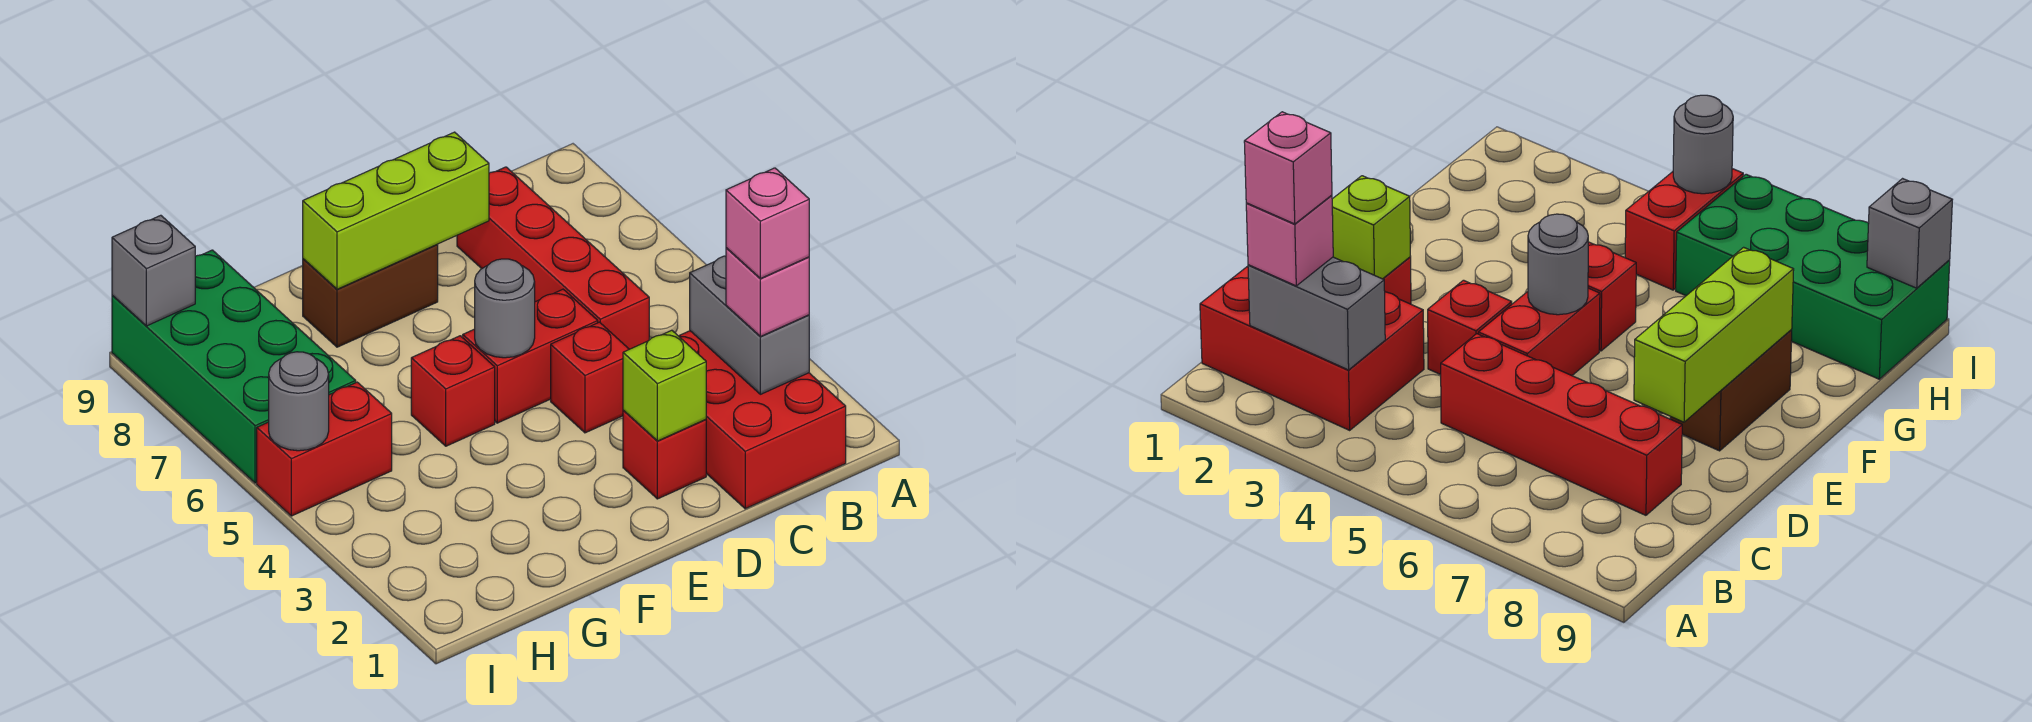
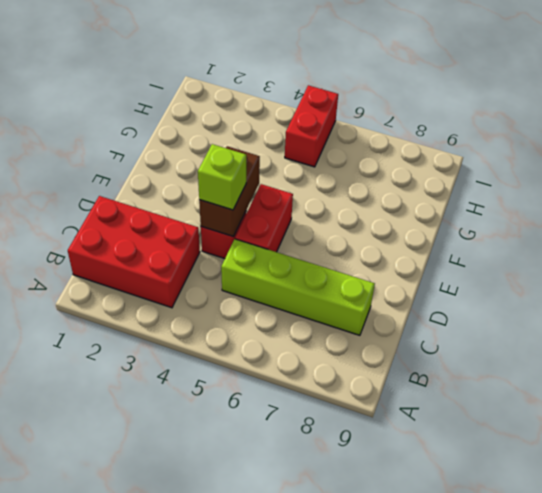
lime 1x4 brick [221,239,375,335] -> red 1x4 brick [457,167,649,349]
brown 1x2 brick [199,146,260,237] -> brown 1x2 brick moved to [303,245,438,347]
lime 1x1 brick [198,144,246,210] -> lime 1x1 brick moved to [623,330,706,441]
none -> red 1x1 brick [623,410,706,499]
none -> red 1x1 brick [411,336,495,446]
none -> green 2x4 brick [112,250,356,483]

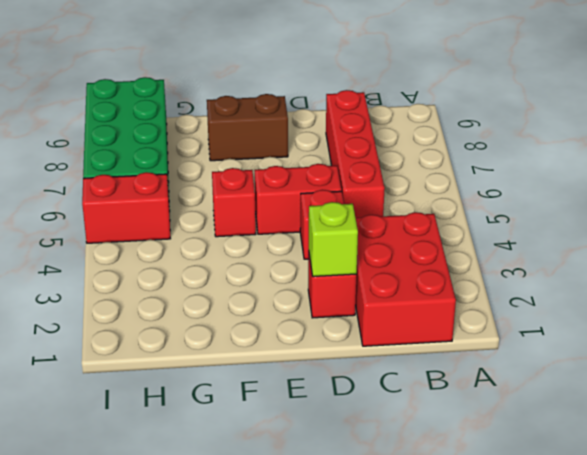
none -> grey 1x2 brick [690,256,809,394]
none -> lime 1x3 brick [303,132,489,289]
none -> grey 1x1 round brick [475,259,535,358]

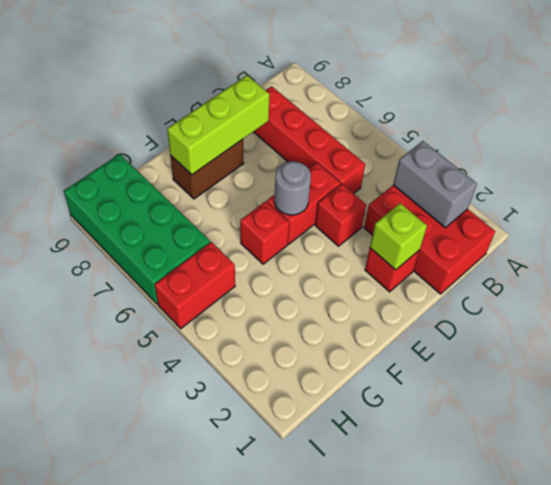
none -> grey 1x1 round brick [269,352,329,451]
none -> grey 1x1 brick [112,215,195,326]
none -> pink 1x1 brick [726,248,809,337]

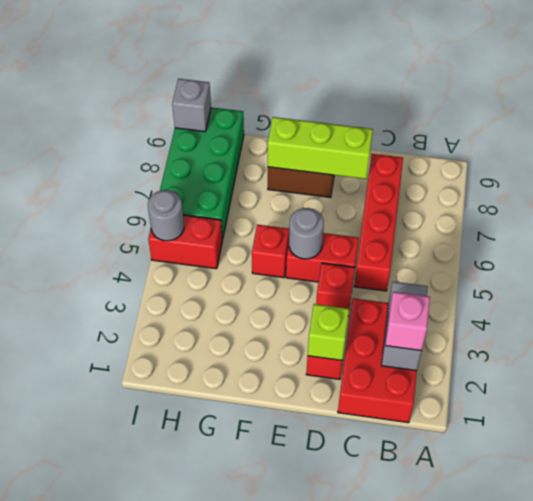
none -> pink 1x1 brick [726,168,809,279]

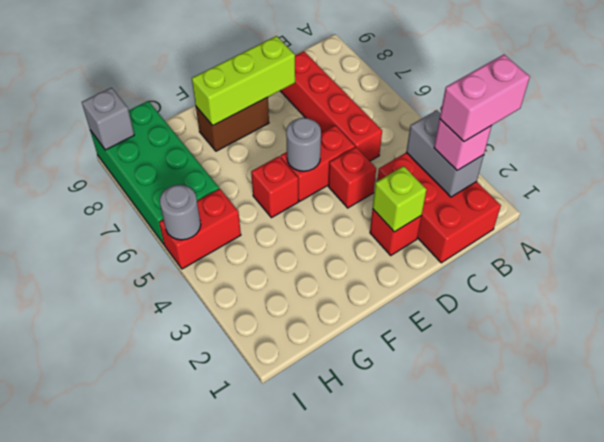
pink 1x2 brick [440,55,530,142] -> pink 1x1 brick [726,168,809,279]

